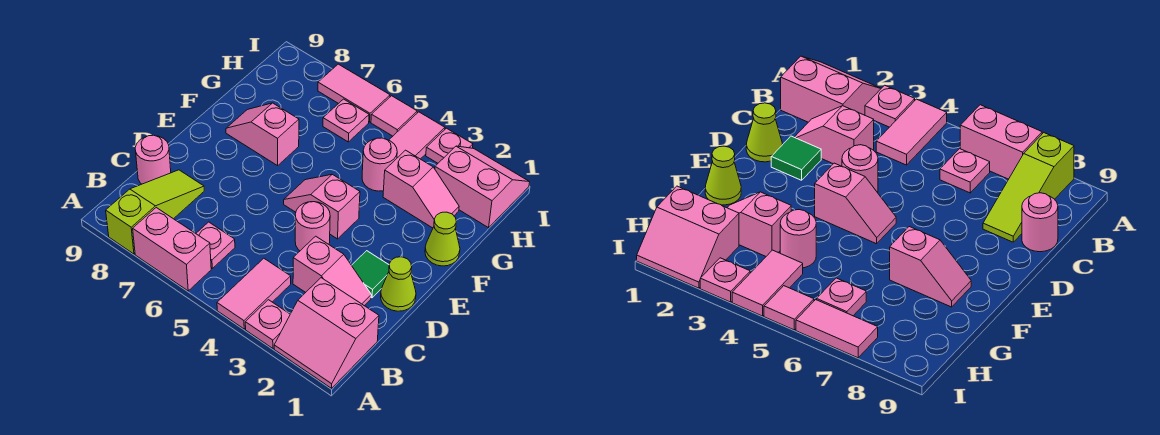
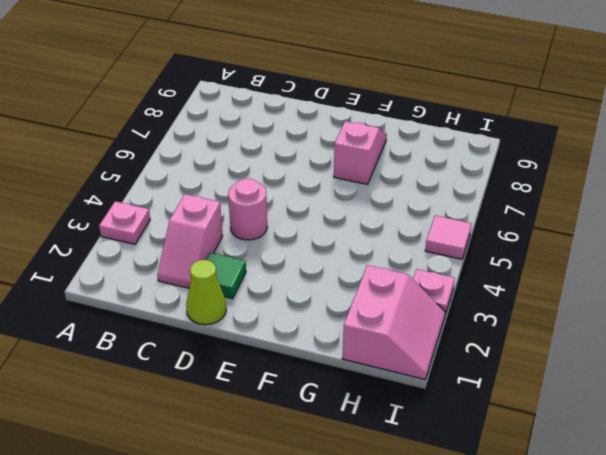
none -> pink 2x2 slope [274,278,379,388]
none -> pink 1x2 tile [217,258,291,329]
none -> pink 1x2 brick [133,208,211,291]

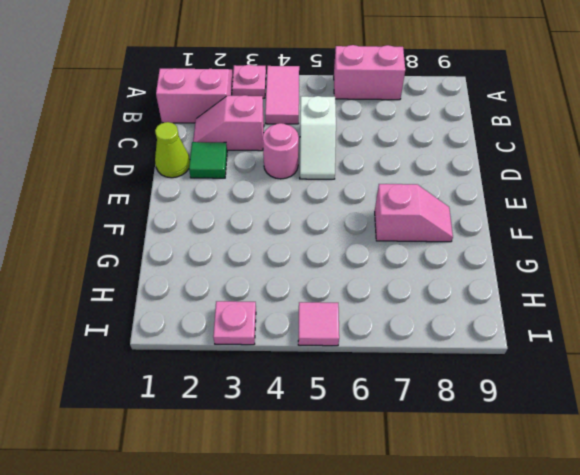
white 1x2 slope [300,96,336,179] -> none
none -> lime 1x3 slope [106,170,204,254]
none -> pink 1x1 plate [196,222,235,268]
none -> pink 1x1 round brick [135,135,171,184]

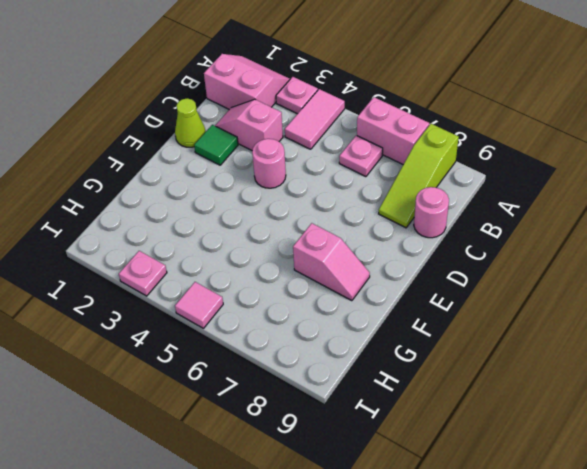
none -> pink 1x2 slope [284,174,360,239]
none -> lime 1x1 cone [425,212,460,266]
none -> pink 1x2 slope [383,150,459,228]

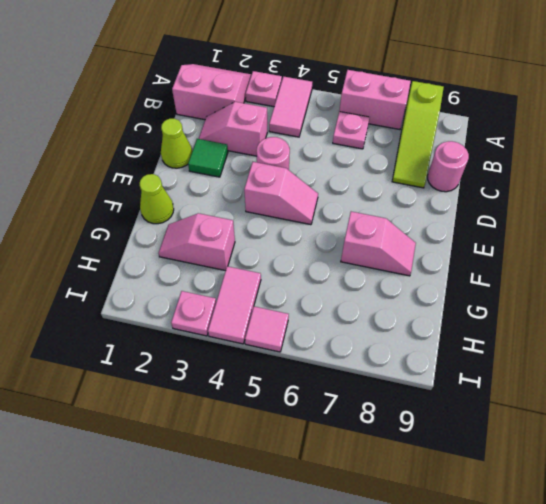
none -> pink 1x1 round brick [362,138,397,191]
none -> pink 2x2 slope [435,146,530,228]
none -> pink 1x1 plate [323,99,369,142]

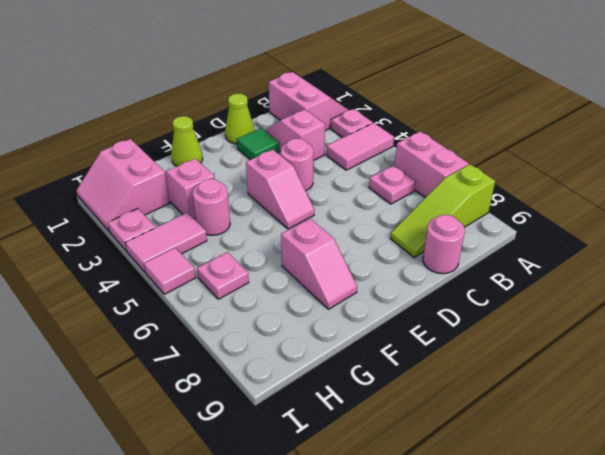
none -> pink 1x2 tile [318,64,390,122]

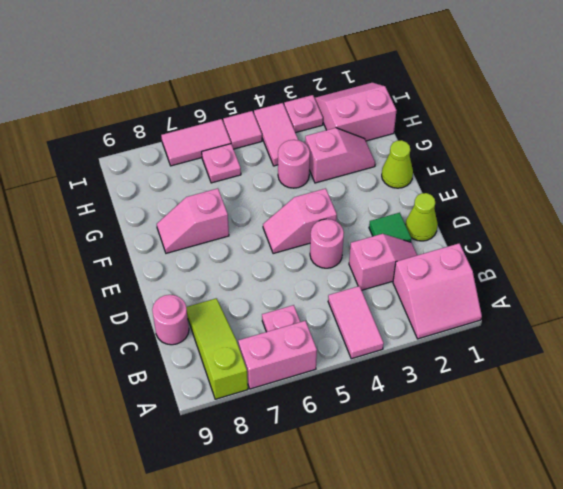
none -> pink 1x1 plate [245,300,290,348]

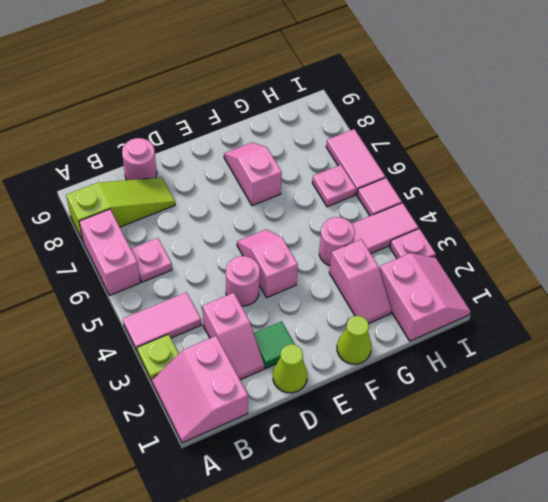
lime 1x1 plate [137,334,179,381] -> pink 1x1 plate [245,300,290,348]

